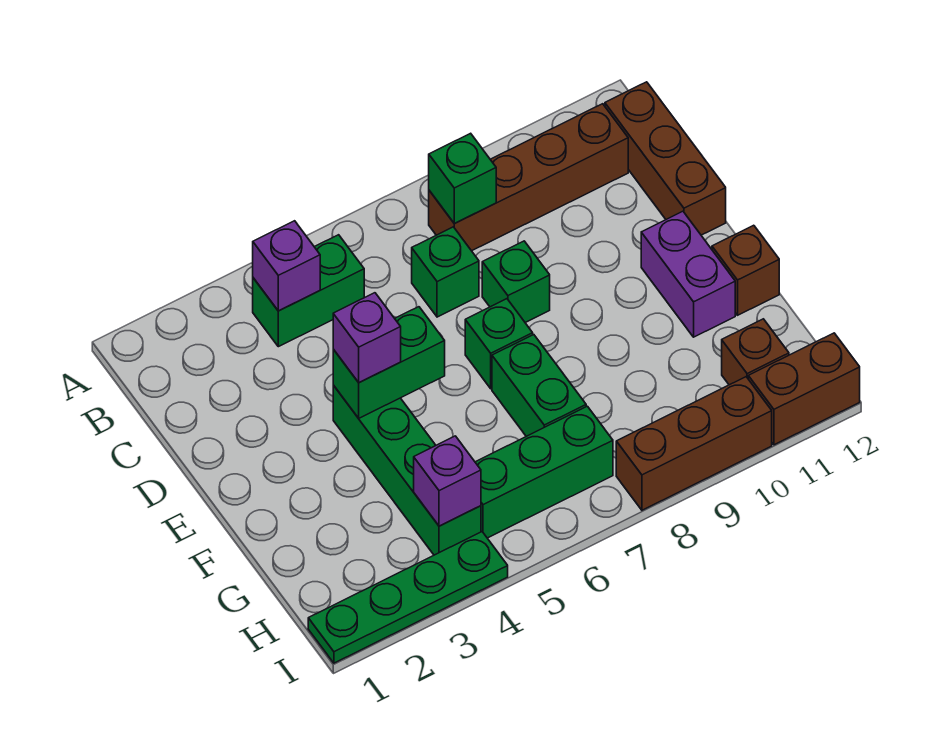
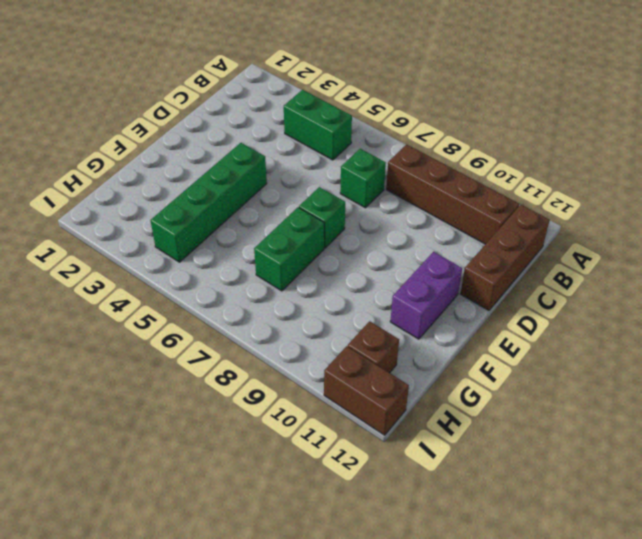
none -> green 1x1 brick [482,241,550,322]
none -> brown 1x1 brick [712,225,779,315]
none -> green 1x3 brick [475,406,613,538]

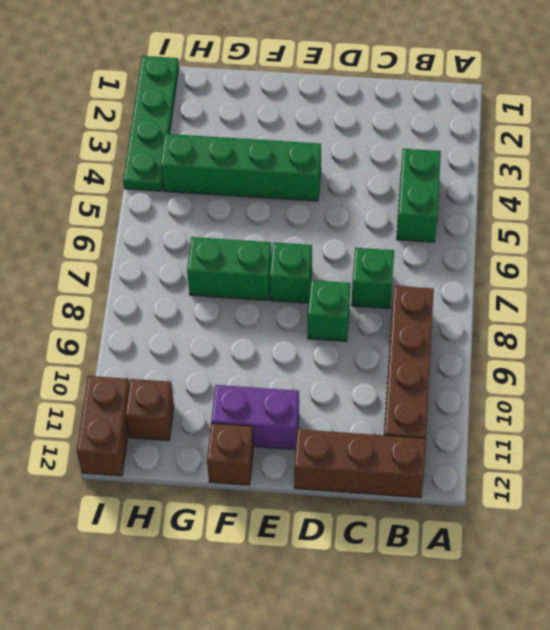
none -> green 1x3 brick [475,406,613,538]
none -> brown 1x3 brick [616,377,772,510]
none -> purple 1x1 brick [253,221,320,311]

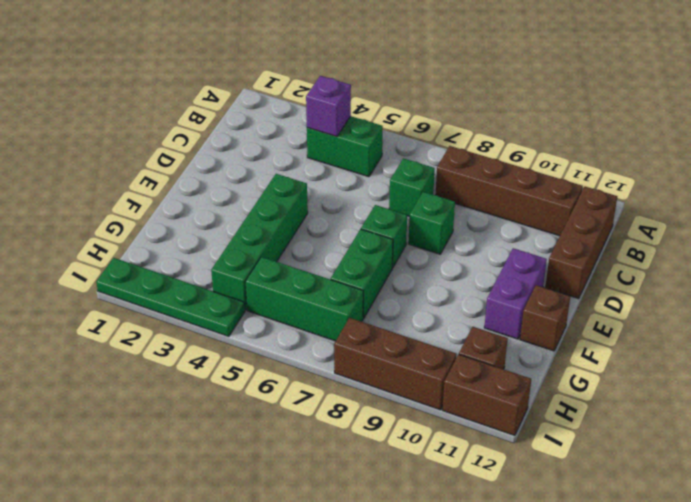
none -> green 1x1 brick [429,133,496,224]
none -> green 1x2 brick [333,307,445,418]
none -> purple 1x1 brick [414,436,481,526]

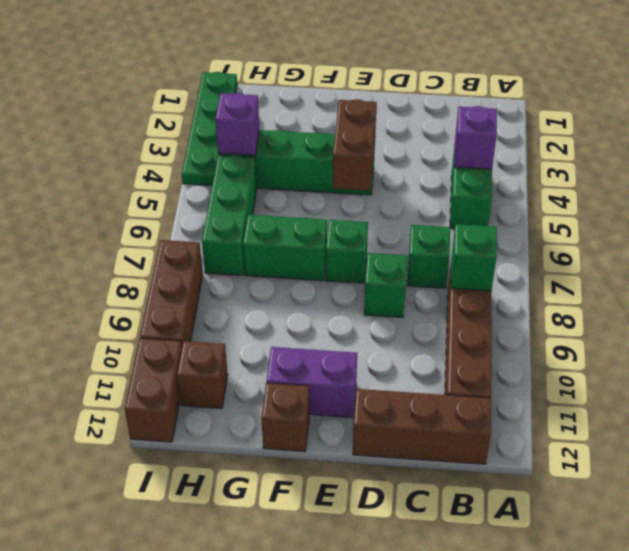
brown 1x2 brick [333,99,377,191] -> green 1x2 brick [333,307,445,418]
none -> purple 1x1 brick [333,293,401,383]

